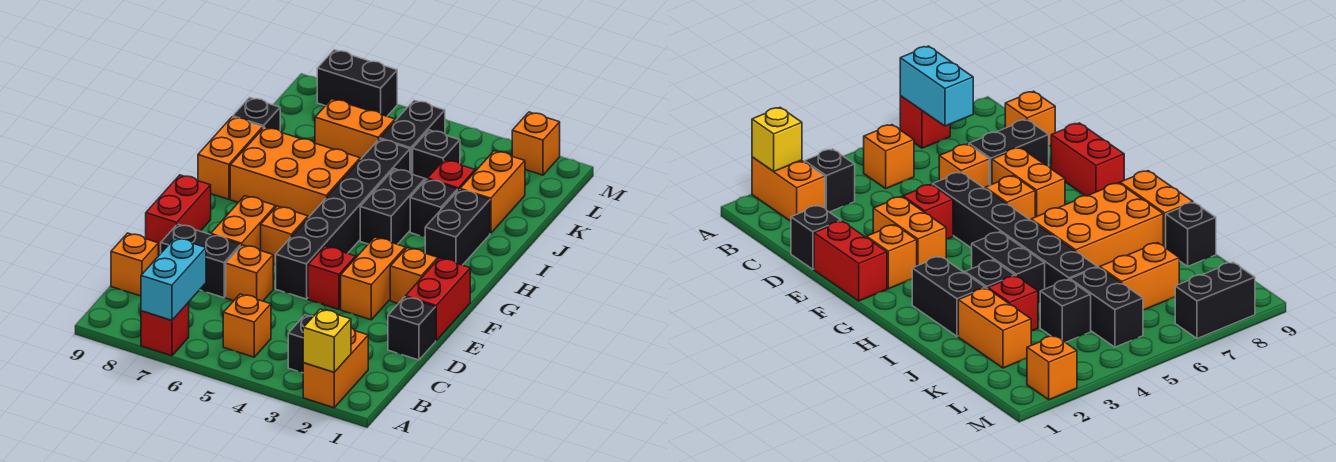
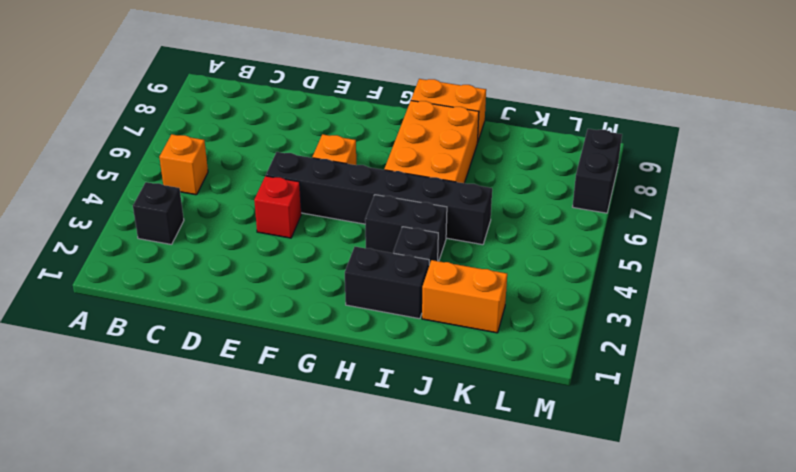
none -> orange 1x2 brick [303,328,368,408]
none -> red 1x1 brick [141,303,189,356]
none -> orange 1x1 brick [111,233,158,296]
none -> black 1x1 brick [388,297,436,360]

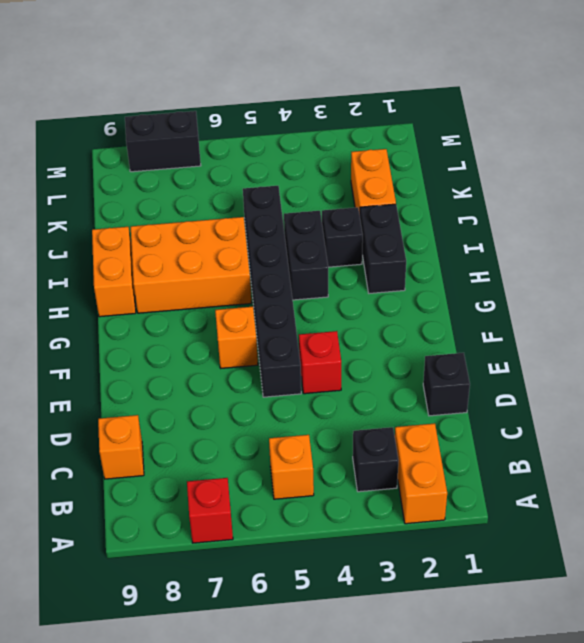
none -> orange 1x1 brick [226,245,273,301]
none -> black 1x2 brick [161,224,241,298]
none -> red 1x2 brick [406,258,470,340]
none -> orange 1x2 brick [341,237,405,320]

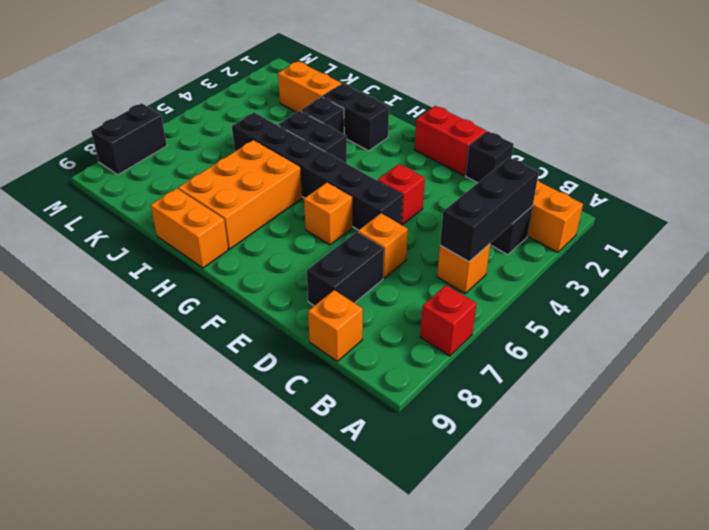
black 1x3 brick [440,157,539,262] -> none
none -> orange 1x2 brick [341,237,405,320]
none -> orange 1x2 brick [211,196,276,250]
none -> red 1x2 brick [146,175,211,253]
none -> orange 1x1 brick [390,248,438,304]

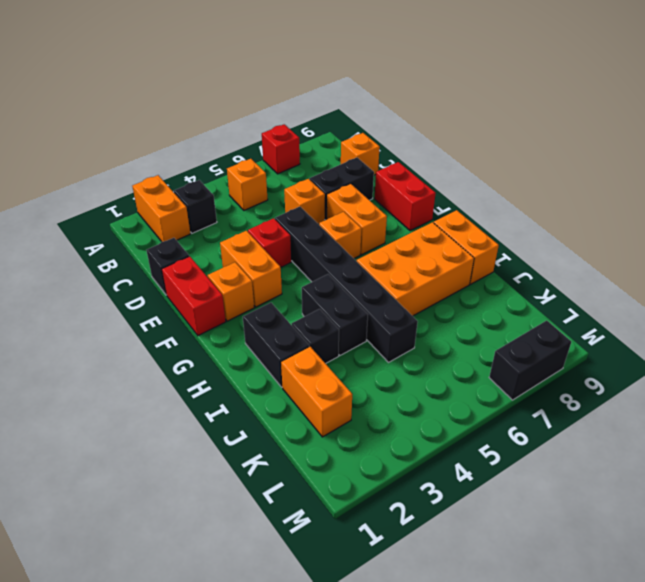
none -> red 1x1 brick [428,160,475,190]
none -> black 1x1 brick [233,98,280,131]
none -> black 1x1 brick [413,130,460,180]
none -> black 1x2 brick [380,100,445,174]

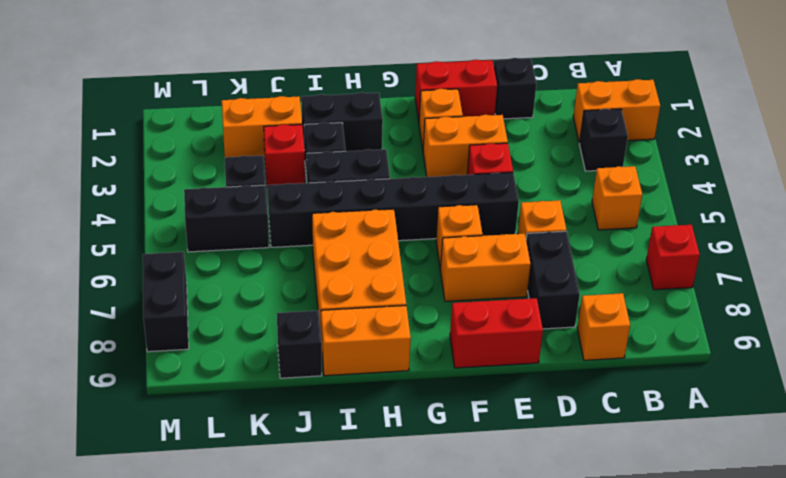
none -> orange 1x2 brick [315,99,395,160]
none -> orange 1x1 brick [512,112,560,175]
none -> yellow 1x1 brick [303,309,351,372]
none -> cyan 1x2 brick [141,238,206,320]

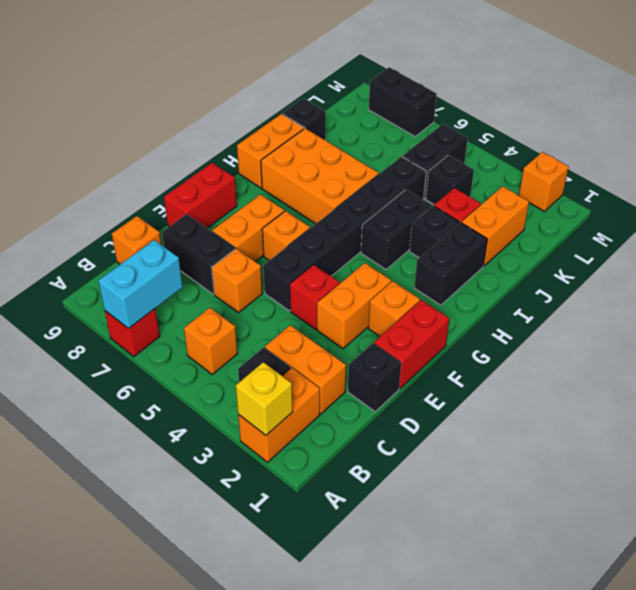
orange 1x2 brick [265,325,346,414] -> orange 1x2 brick moved to [315,99,395,160]

